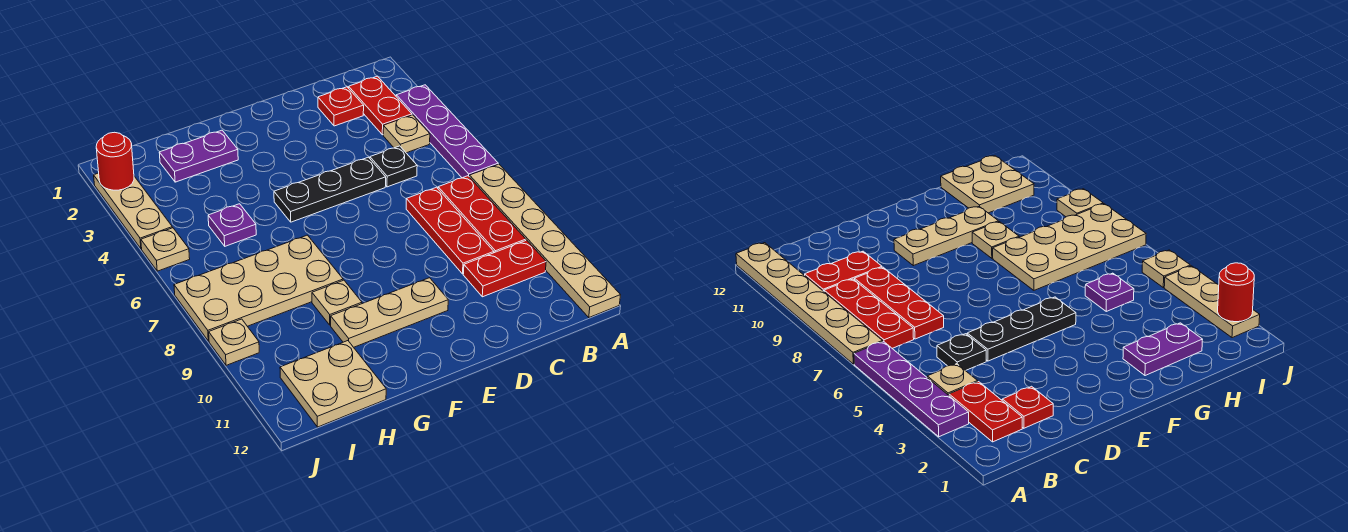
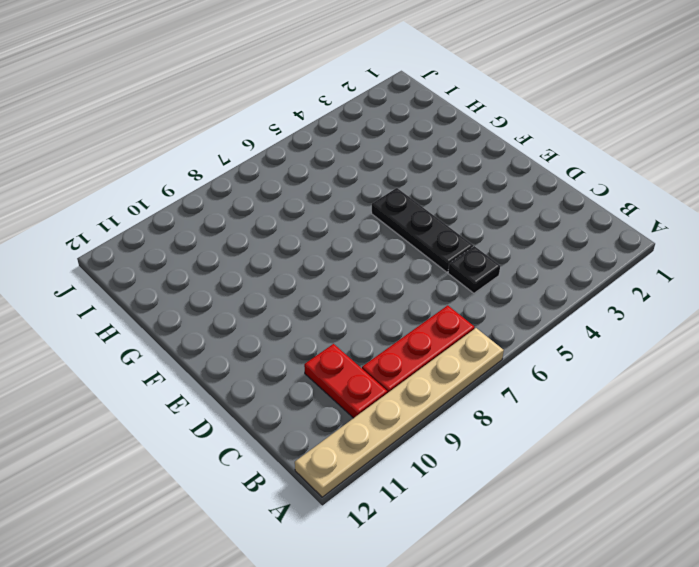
none -> purple 1x4 plate [396,85,498,178]
none -> red 1x2 plate [349,76,412,135]
none -> tan 1x1 plate [383,115,430,153]

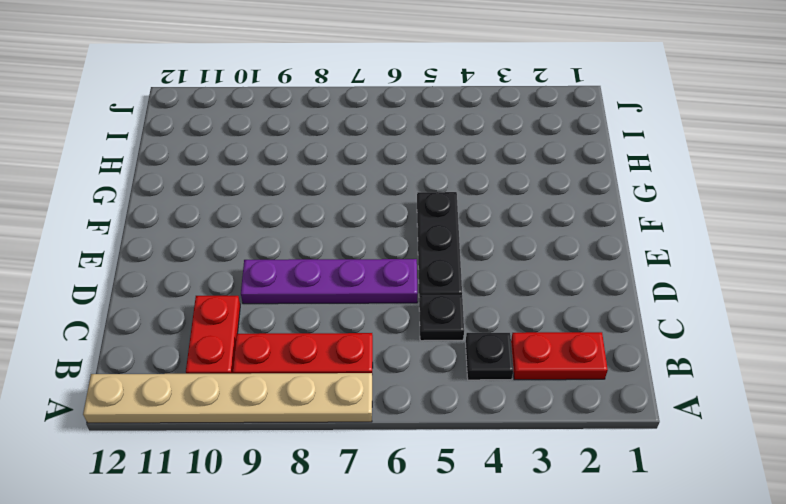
black 1x1 plate [466,333,513,380] -> tan 1x1 plate [383,115,430,153]
purple 1x4 plate [241,259,417,304] -> purple 1x4 plate moved to [396,85,498,178]
none -> red 1x1 plate [318,87,364,126]
none -> red 1x3 plate [406,187,494,274]
none -> tan 1x3 plate [331,278,448,347]

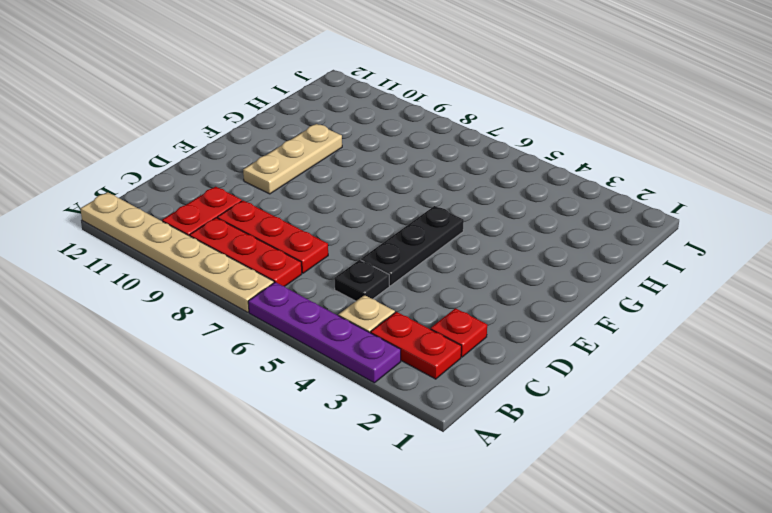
none -> purple 1x2 plate [159,130,238,182]
none -> tan 2x4 plate [174,235,343,341]
none -> tan 1x1 plate [312,280,362,325]

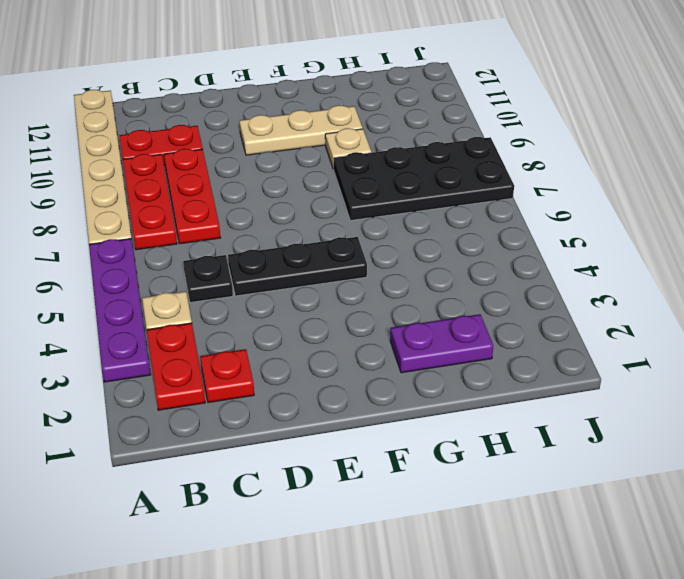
black 2x4 plate [333,137,514,220] -> tan 2x4 plate [174,235,343,341]
none -> purple 1x1 plate [208,204,256,246]
none -> tan 2x2 plate [280,341,386,427]
none -> tan 1x3 plate [94,173,172,249]

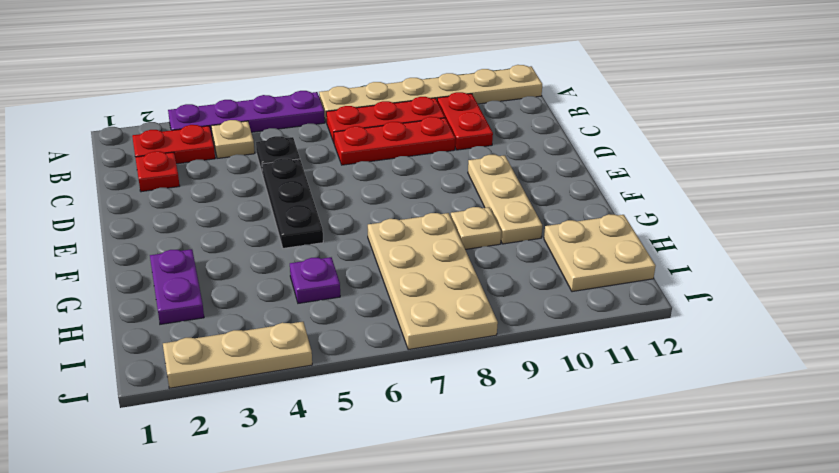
none -> tan 1x1 plate [141,228,190,271]
none -> tan 1x1 plate [209,319,259,365]
none -> red 1x1 round brick [96,132,134,190]

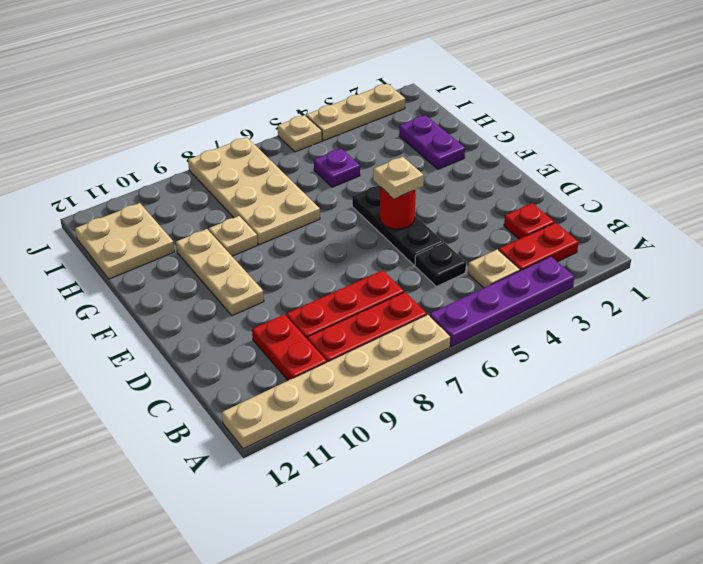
red 1x1 round brick [380,187,416,229] -> red 1x1 round brick moved to [96,132,134,190]
tan 1x1 plate [373,157,424,198] -> tan 1x1 plate moved to [209,319,259,365]

